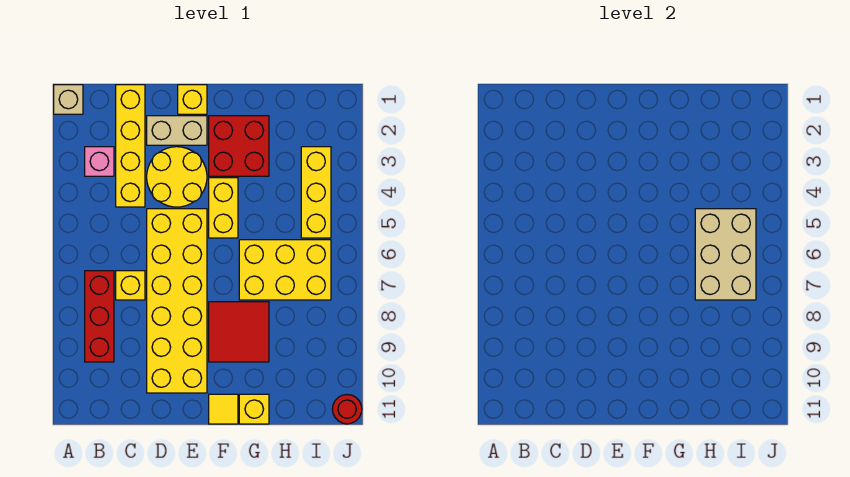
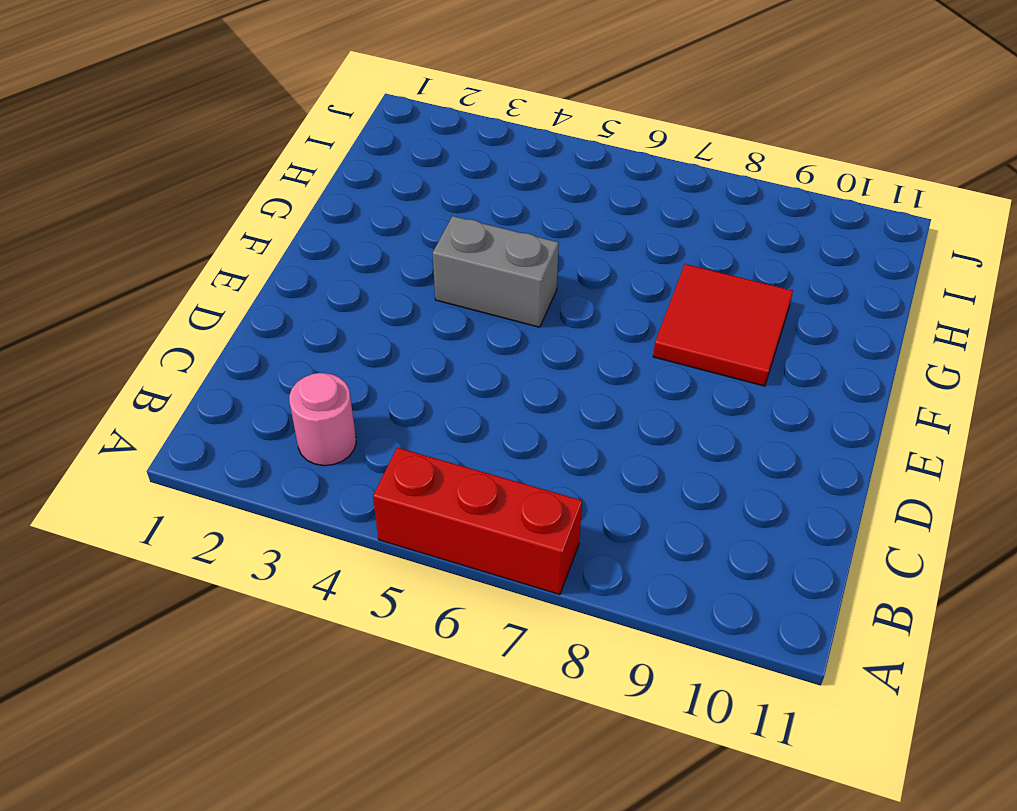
red 1x3 brick [373,448,582,595] -> red 1x3 brick moved to [85,271,114,362]
pink 1x1 round brick [289,373,356,466] -> pink 1x1 brick [85,147,114,176]
grey 1x2 brick [433,216,559,327] -> yellow 1x2 brick [209,178,238,238]
none -> tan 1x1 brick [54,85,83,114]
none -> yellow 1x4 brick [116,85,145,207]
none -> yellow 1x1 brick [116,271,145,300]

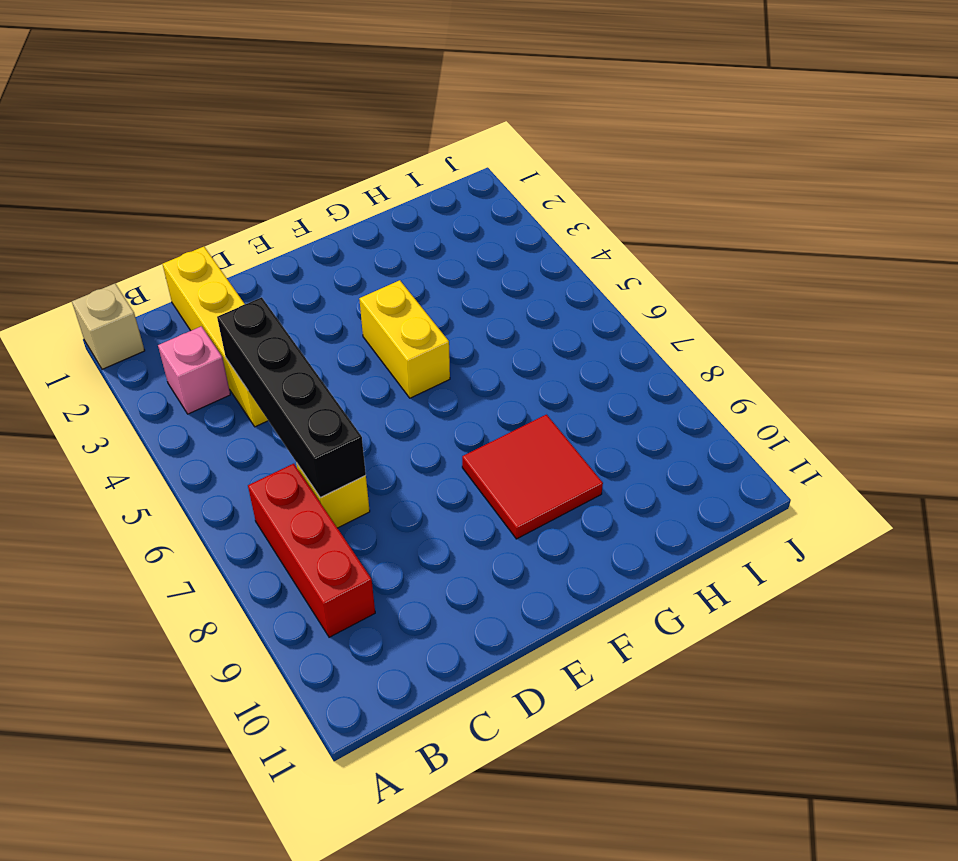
black 1x4 brick [217,297,366,498] -> none
none -> tan 1x2 brick [147,116,207,145]
none -> yellow 2x2 round brick [147,147,207,207]
none -> yellow 2x6 brick [147,209,207,393]

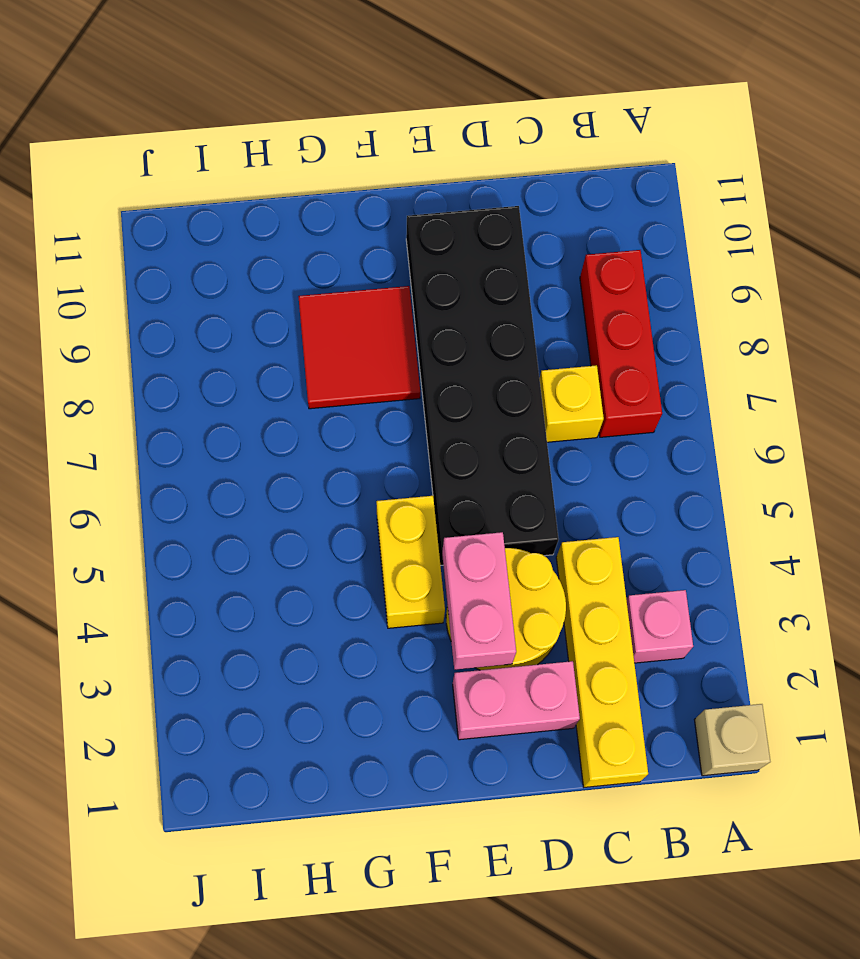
pink 1x2 brick [453,661,580,740] -> tan 1x2 brick [147,116,207,145]
black 2x6 brick [406,206,559,565] -> yellow 2x6 brick [147,209,207,393]
pink 1x2 brick [442,532,516,670] -> none
none -> yellow 1x1 brick [178,85,207,114]
none -> red 2x2 brick [209,116,269,176]
none -> yellow 1x1 tile [209,394,238,424]

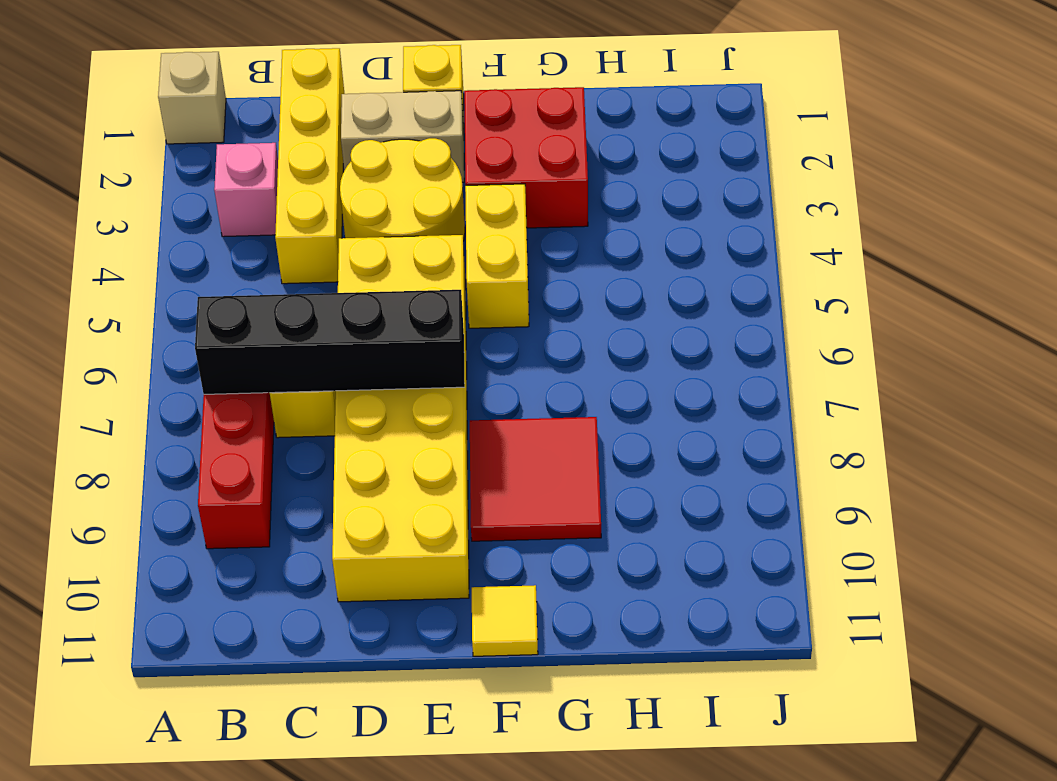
black 1x4 brick [195,290,465,394] -> none
none -> yellow 2x3 brick [239,240,331,300]
none -> yellow 1x1 brick [239,394,269,424]
none -> yellow 1x3 brick [301,147,331,238]

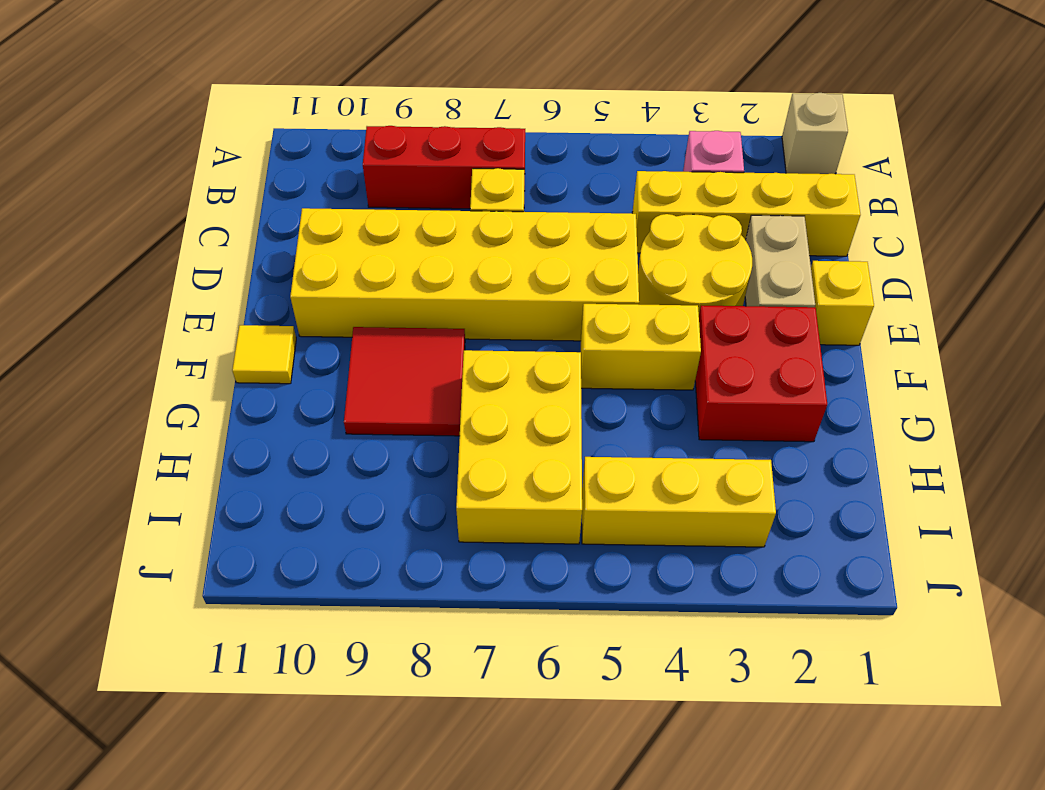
none -> yellow 1x1 brick [239,394,269,424]
none -> red 1x1 round brick [332,395,362,424]
none -> tan 2x3 brick [695,209,756,300]

